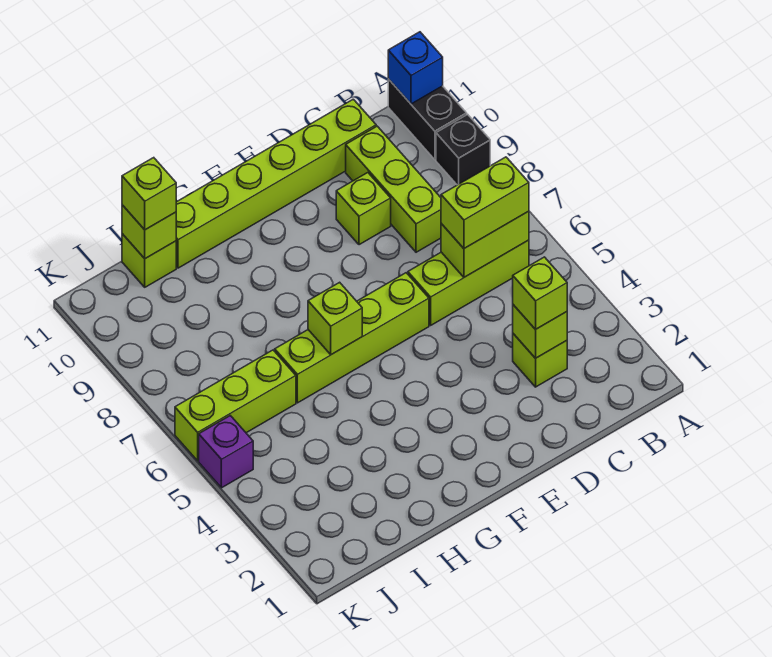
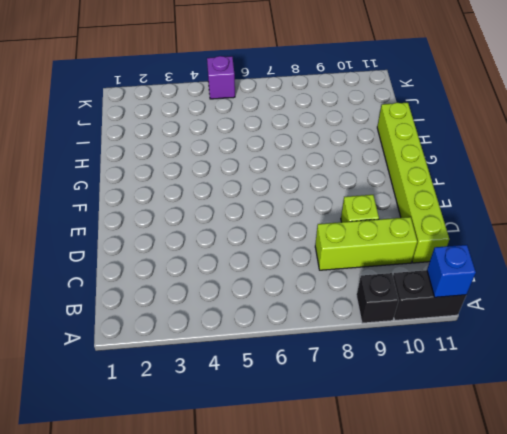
none -> lime 1x3 brick [408,240,529,325]
none -> lime 1x1 brick [513,334,567,387]
none -> lime 1x4 brick [275,273,429,403]

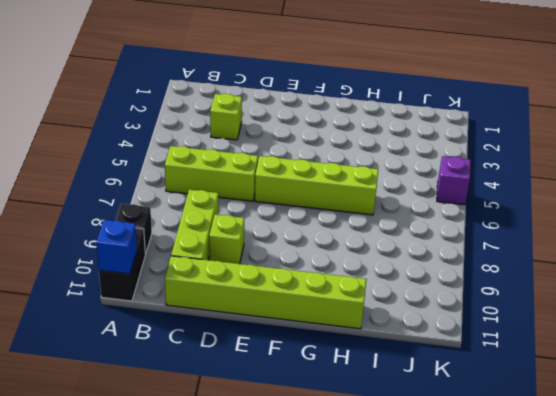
none -> lime 1x3 brick [175,350,296,461]
none -> lime 1x1 brick [122,234,176,287]
none -> lime 1x2 brick [441,211,529,277]

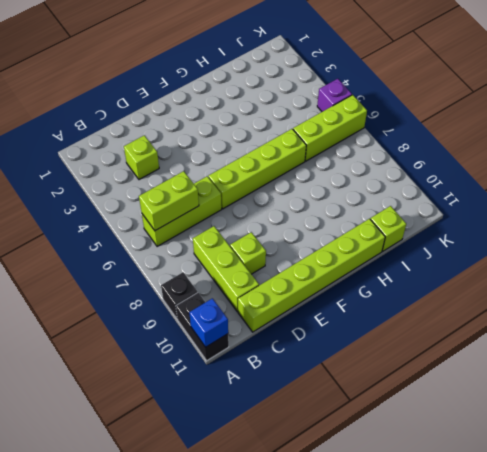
none -> lime 1x1 brick [513,305,567,358]
none -> lime 1x1 brick [308,282,362,355]
none -> lime 1x1 brick [122,205,176,259]

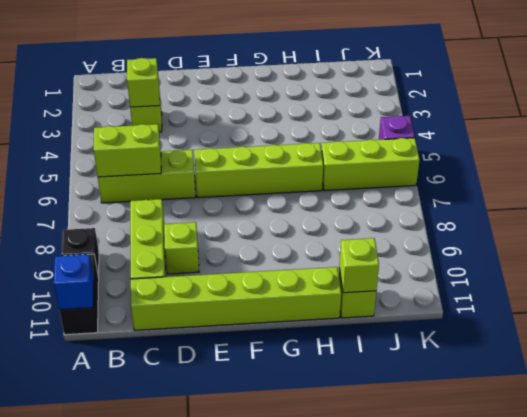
none -> lime 1x1 brick [308,282,362,355]
none -> lime 1x2 brick [441,157,529,249]
none -> lime 1x1 brick [513,257,567,330]

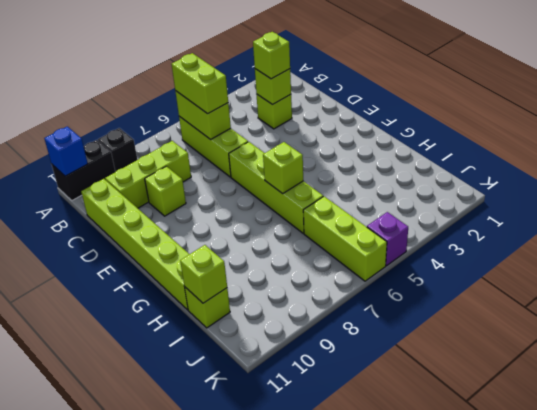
none -> lime 1x1 brick [122,158,176,230]

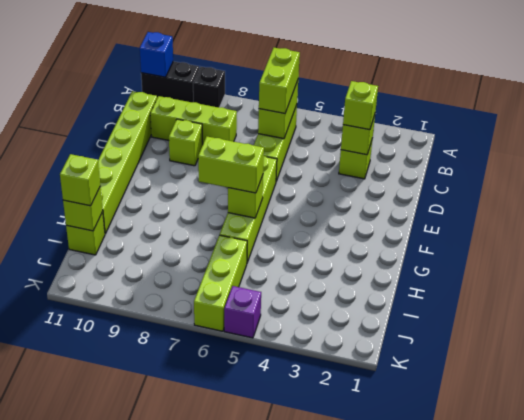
lime 1x2 brick [198,137,264,193] -> none

